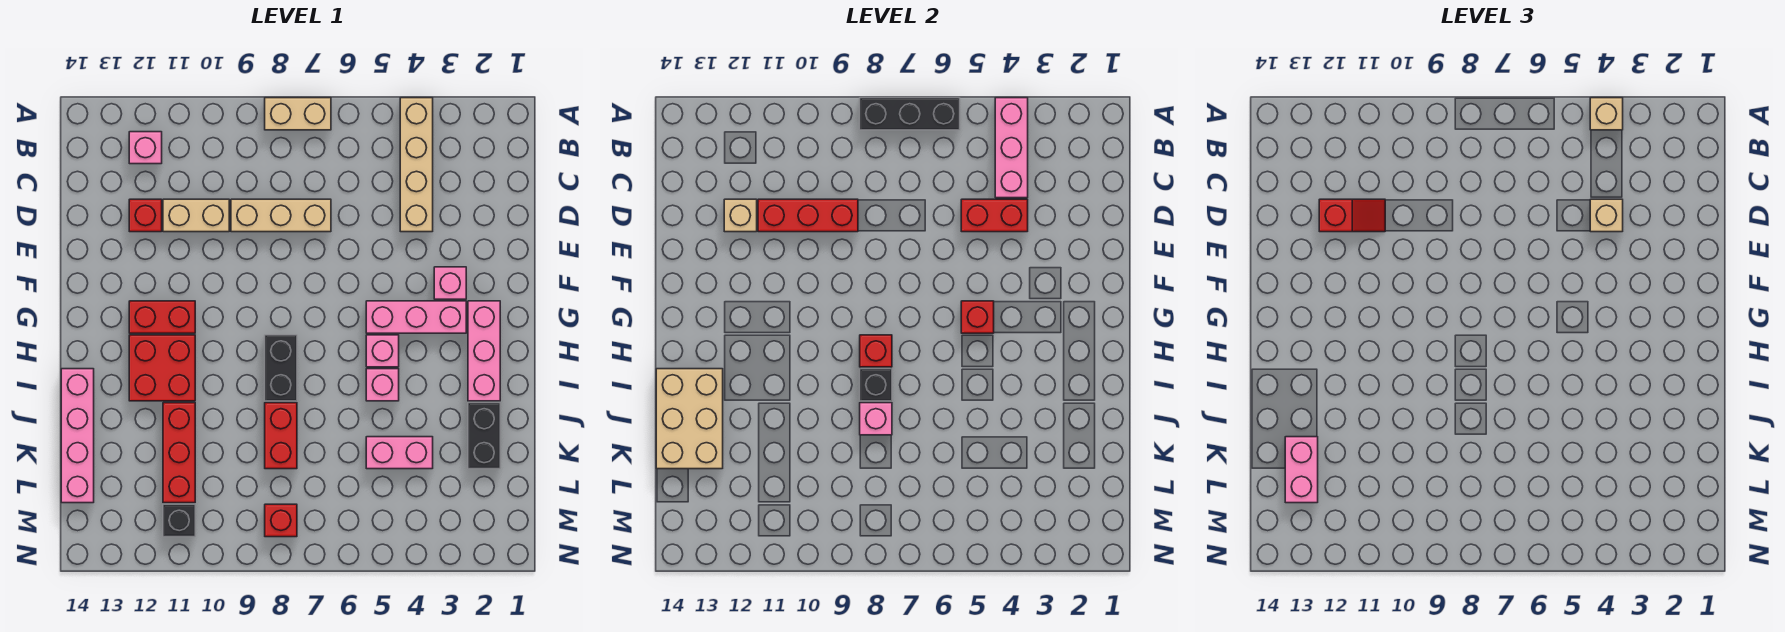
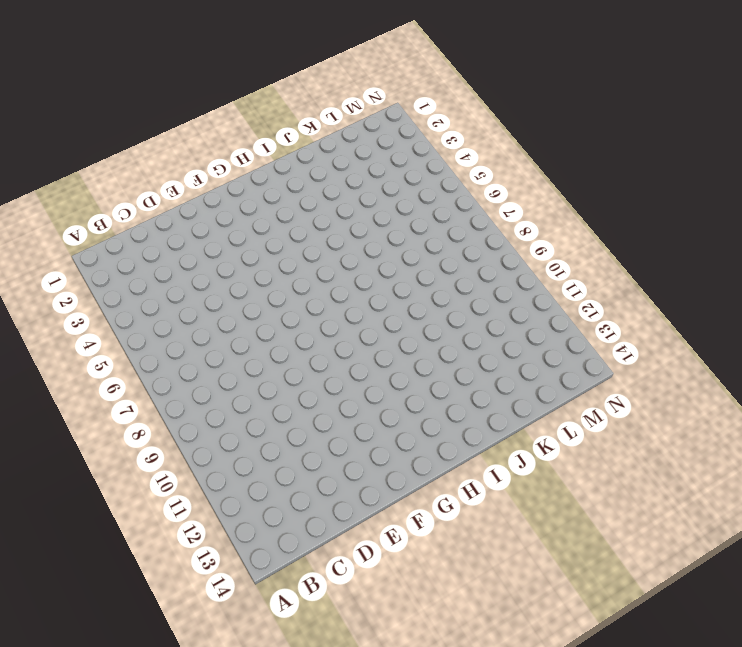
none -> tan 1x4 brick [400,98,433,232]
none -> tan 1x2 brick [265,98,331,130]
none -> pink 1x1 brick [129,132,162,164]
none -> tan 1x3 brick [231,199,331,232]

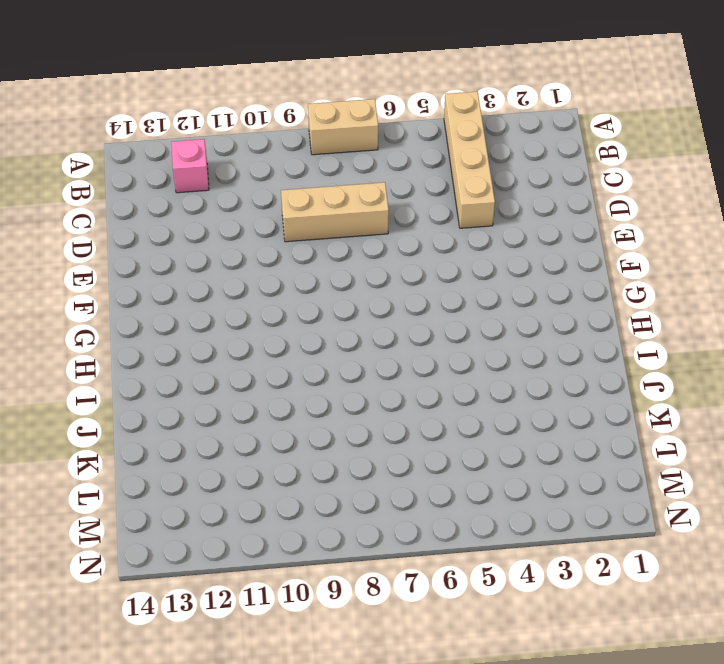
none -> tan 1x2 brick [163,199,229,232]
none -> red 1x1 brick [129,199,162,232]
none -> pink 1x1 brick [434,267,466,299]
none -> pink 1x3 brick [468,301,500,401]

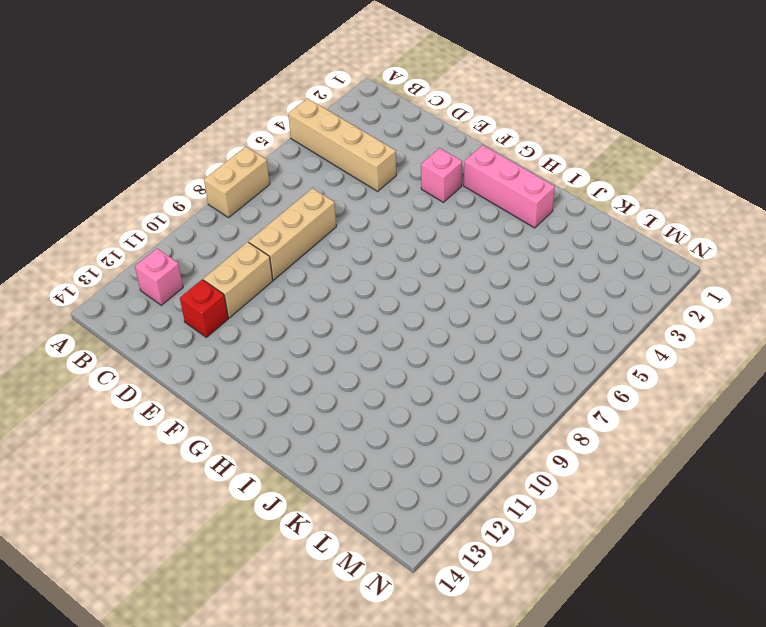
none -> pink 1x3 brick [366,301,466,333]
none -> red 1x2 brick [129,301,195,333]
none -> pink 1x1 brick [366,335,399,367]
none -> black 1x2 brick [265,335,297,401]

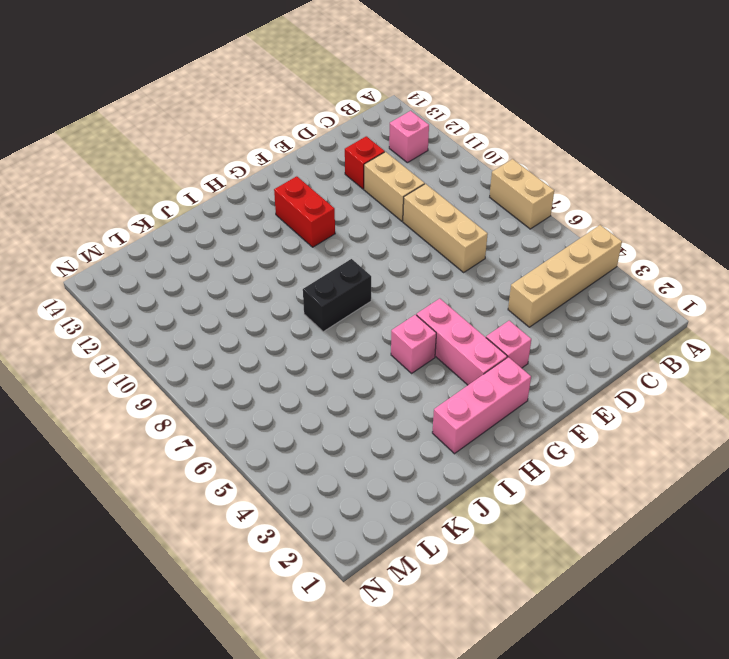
none -> red 2x2 brick [129,335,195,401]
none -> pink 1x1 brick [366,369,399,401]
none -> pink 1x4 brick [61,369,94,503]
none -> black 1x2 brick [468,403,500,469]

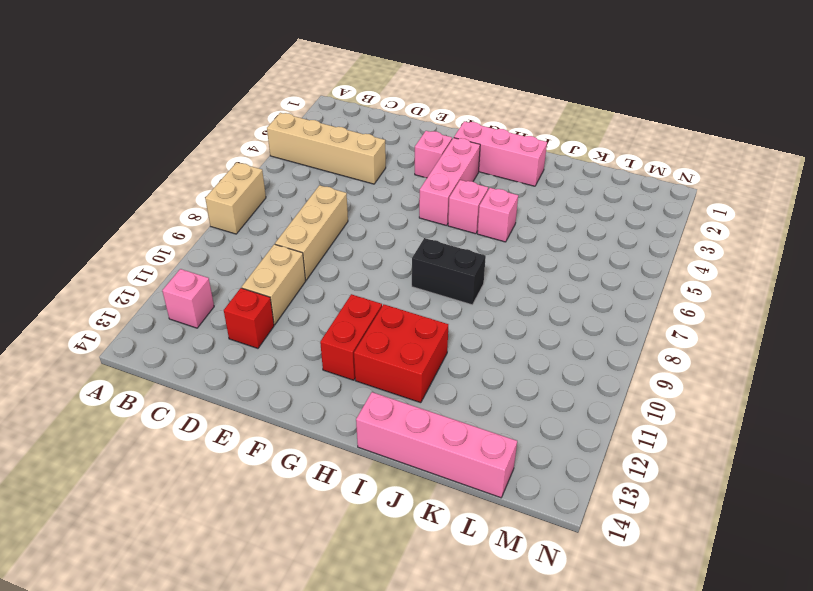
none -> black 1x2 brick [468,403,500,469]
none -> red 1x2 brick [265,403,297,469]
none -> red 1x3 brick [163,403,195,503]
none -> pink 1x2 brick [366,437,433,469]

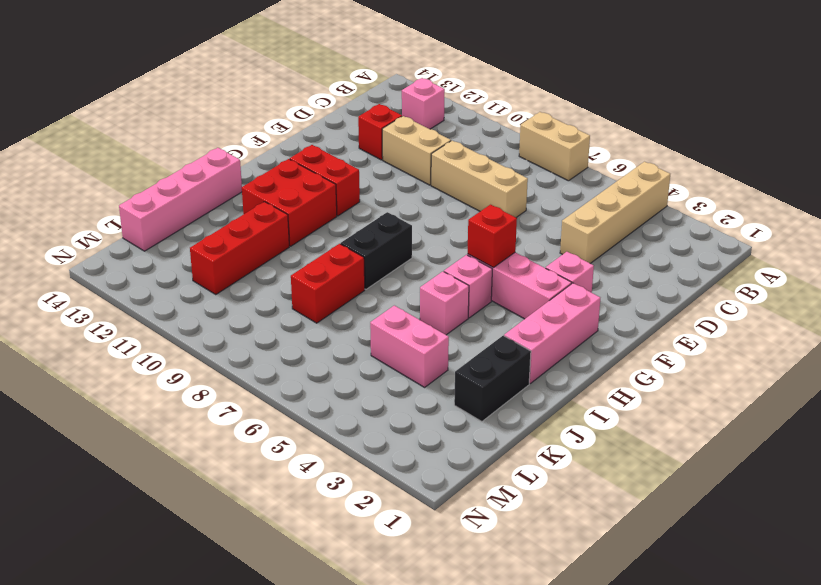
none -> red 1x1 brick [265,504,297,537]
none -> black 1x1 brick [163,504,195,537]
none -> pink 1x3 brick [995,98,1028,198]
none -> black 1x3 brick [860,98,960,130]

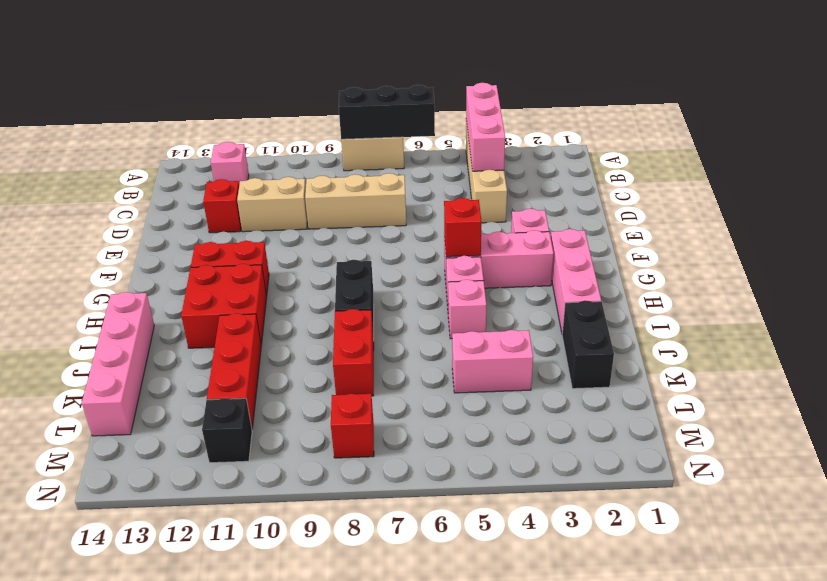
none -> red 1x2 brick [961,199,1028,232]
none -> red 1x3 brick [758,199,858,232]
none -> tan 1x1 brick [724,199,757,232]
none -> red 1x1 brick [860,335,892,367]

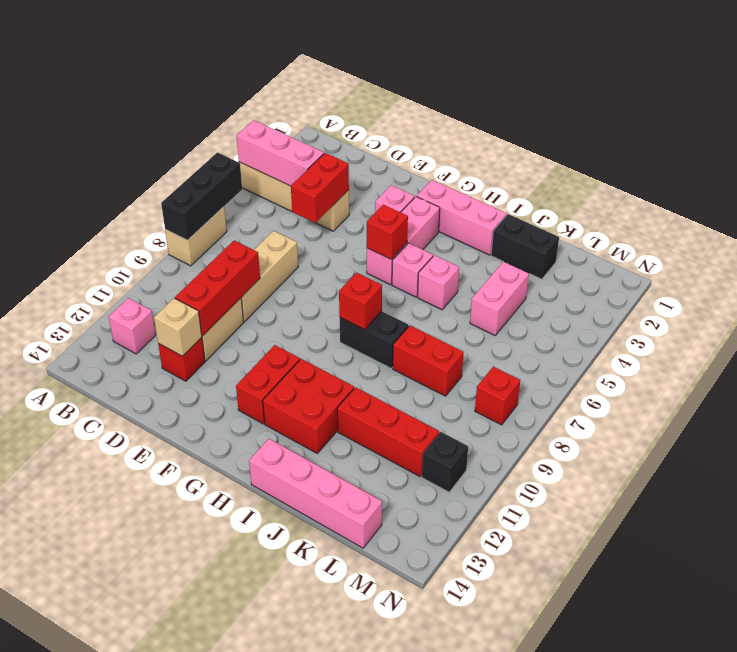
none -> black 1x1 brick [860,369,892,401]
none -> tan 2x3 brick [656,369,723,469]
none -> pink 1x1 brick [860,403,892,435]
none -> tan 1x1 brick [1590,98,1623,130]

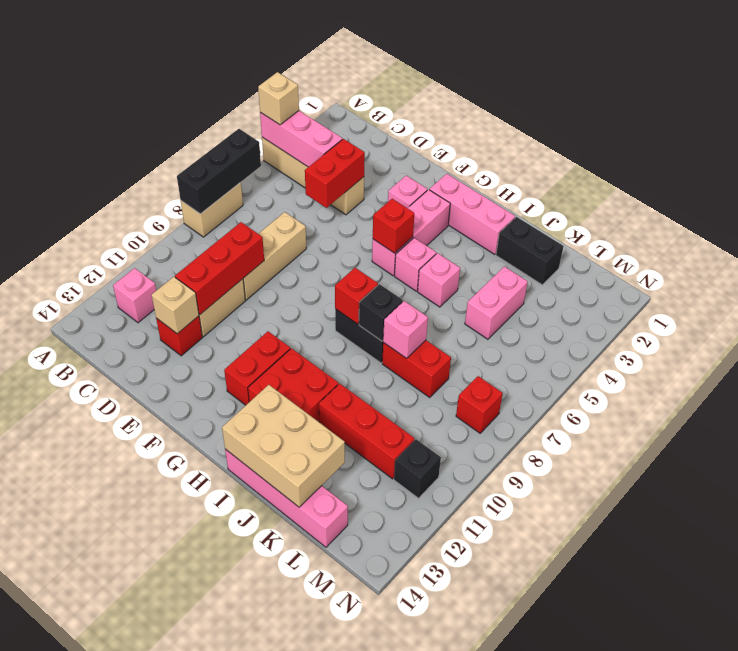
none -> tan 1x1 brick [1590,199,1623,232]
none -> red 1x2 slope [1319,199,1385,232]
none -> pink 1x2 brick [1285,437,1318,503]

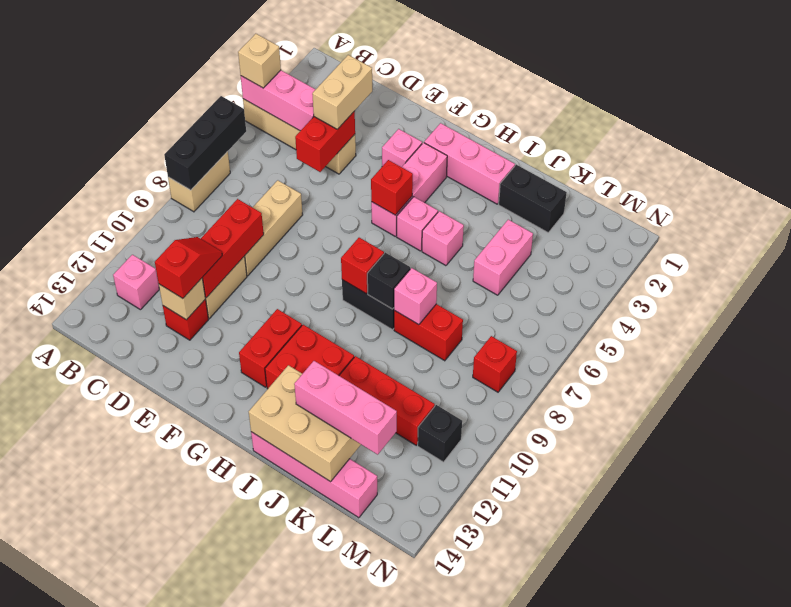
tan 1x2 brick [312,55,372,129] -> tan 1x1 brick [1590,199,1623,232]
pink 1x3 brick [294,361,397,454] -> pink 1x2 brick [1285,437,1318,503]

